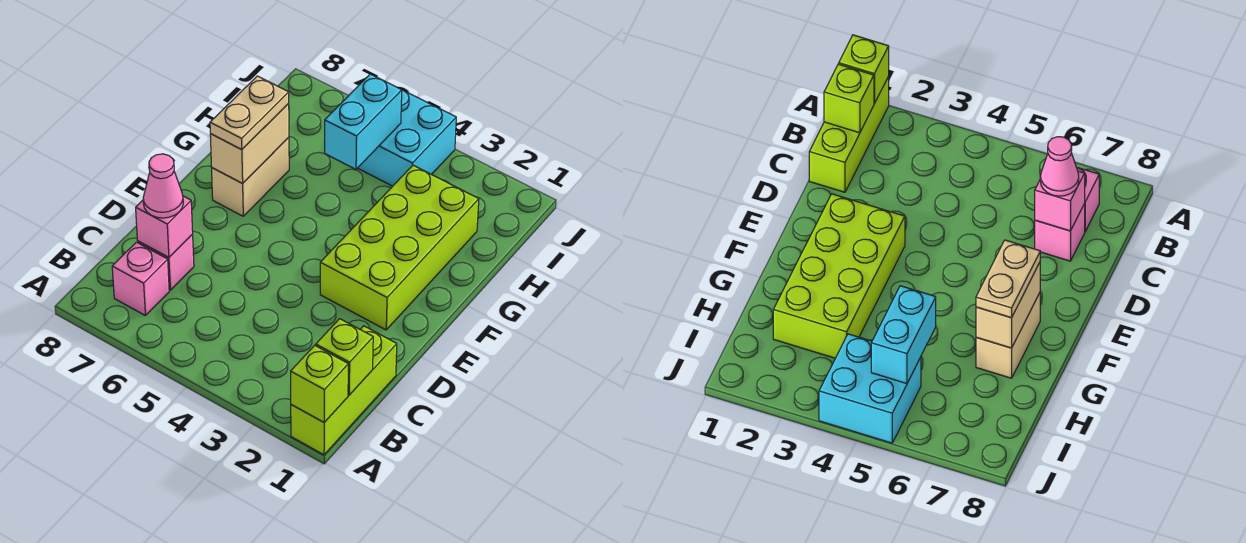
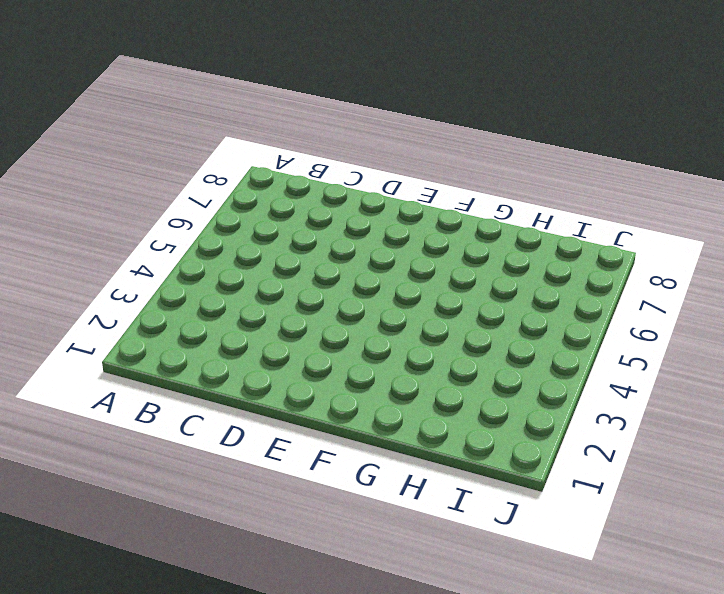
none -> lime 1x3 brick [291,326,397,455]
none -> pink 1x1 brick [112,242,169,316]
none -> pink 1x1 brick [138,234,194,290]

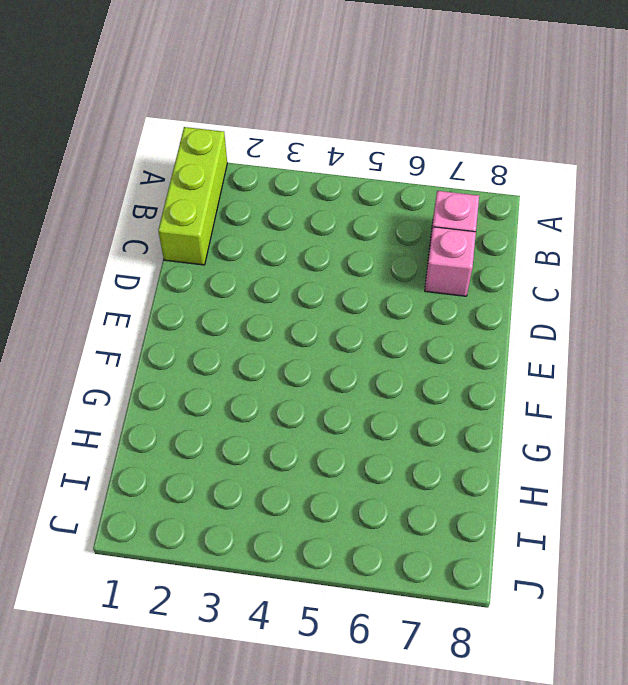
none -> lime 2x4 brick [320,165,479,330]
none -> tan 1x2 brick [212,137,289,216]
none -> cyan 2x2 brick [358,90,456,186]

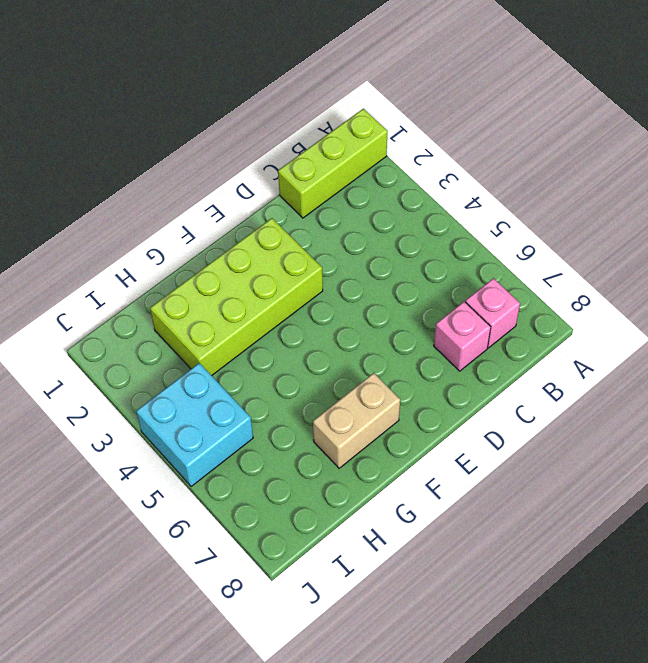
none -> lime 1x1 brick [291,345,348,422]
none -> lime 1x1 brick [316,319,373,395]
none -> pink 1x1 brick [136,196,193,257]

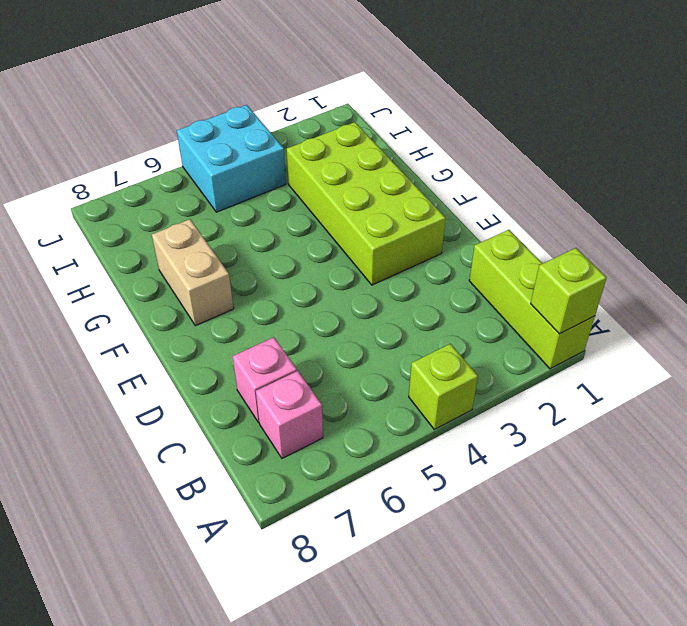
lime 1x1 brick [409,344,478,429] -> lime 1x1 brick moved to [316,319,373,395]
none -> pink 1x1 brick [136,196,193,257]
none -> tan 1x2 brick [210,104,289,183]
none -> cyan 1x2 brick [325,74,402,169]

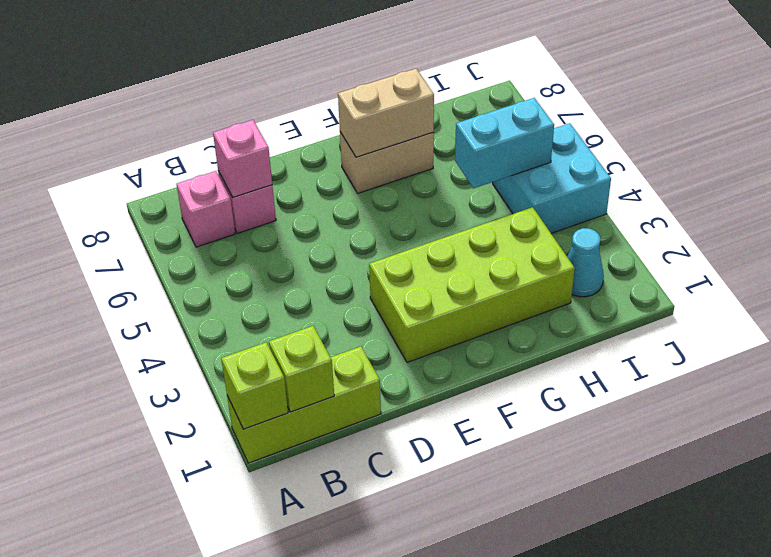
cyan 1x1 cone [567,228,604,297] -> none
none -> pink 1x1 cone [143,154,183,218]
none -> tan 1x2 plate [210,76,289,149]

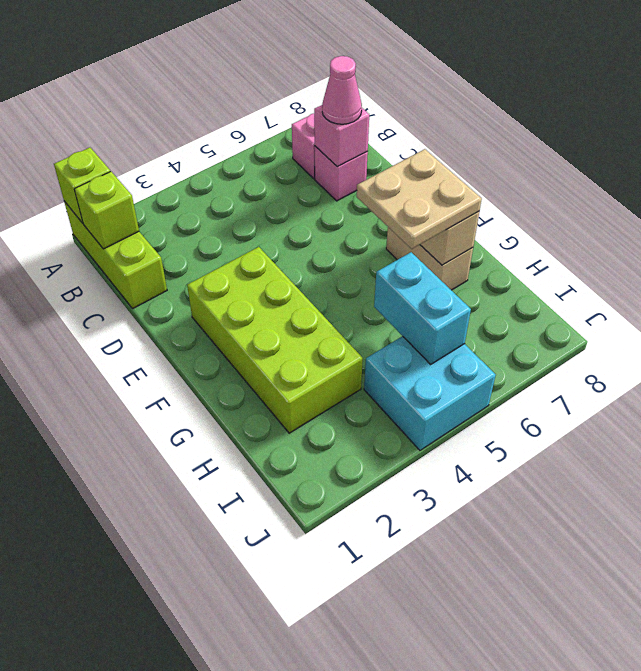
tan 2x2 plate [357,149,482,249] -> tan 1x2 plate [210,76,289,149]

